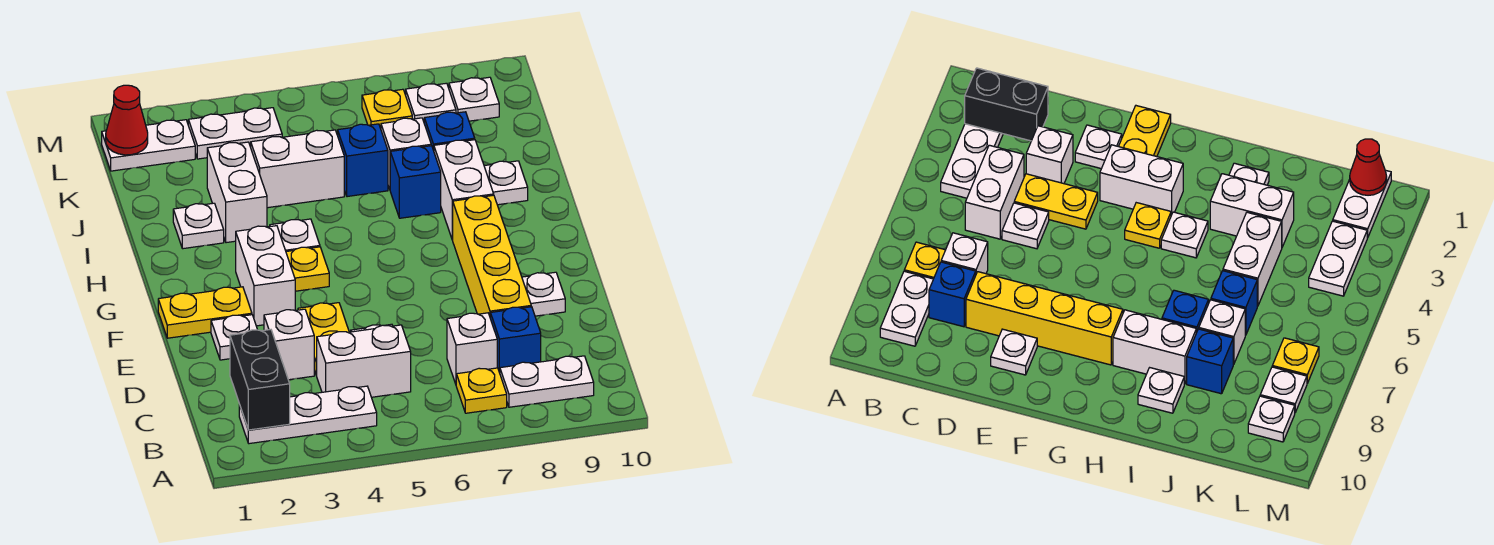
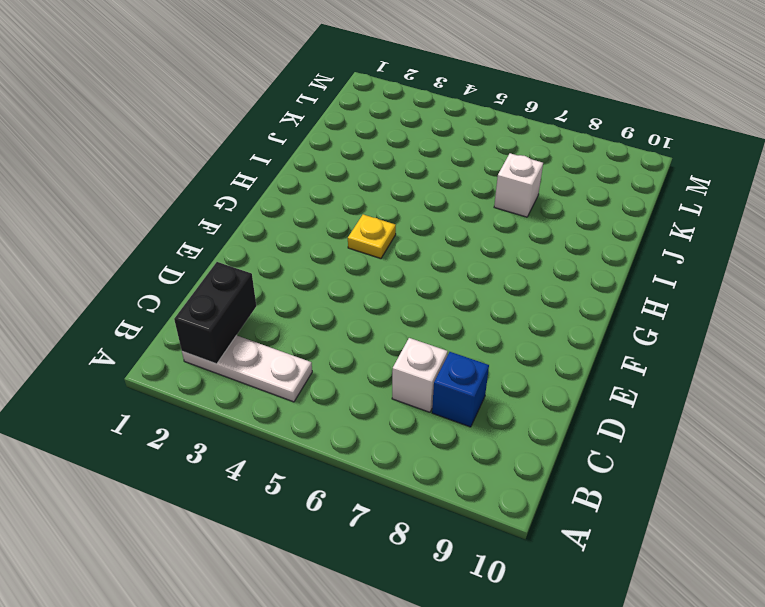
none -> yellow 1x1 plate [456,368,507,413]
none -> white 1x2 plate [500,356,594,407]
none -> white 1x2 brick [316,325,411,397]
none -> white 1x1 brick [264,309,314,380]

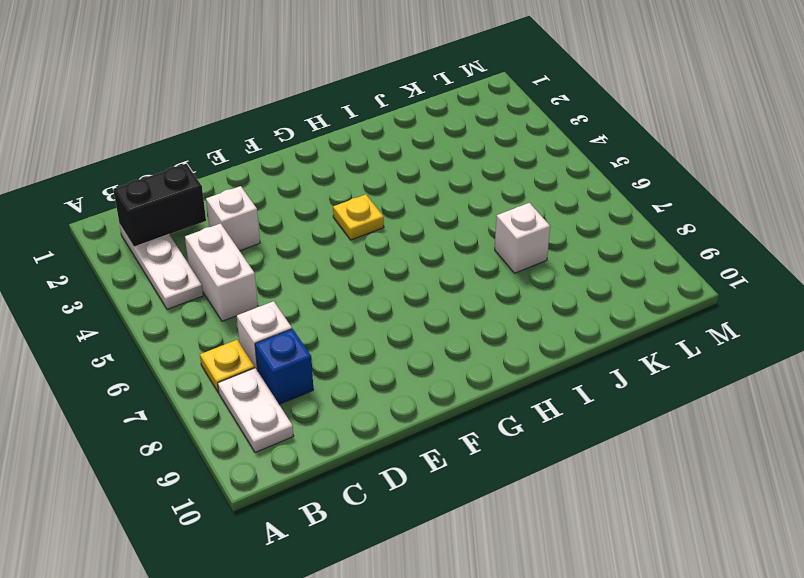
none -> yellow 1x2 plate [298,303,349,376]
none -> white 1x1 plate [1002,203,1049,249]
none -> yellow 1x4 brick [453,195,531,316]
none -> white 1x1 plate [211,315,257,360]

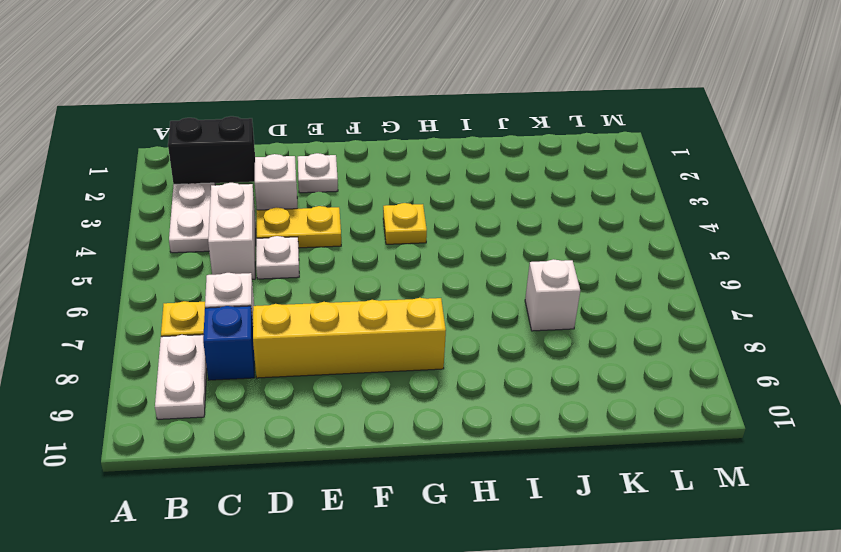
none -> white 1x1 plate [522,272,565,316]
none -> yellow 1x2 plate [158,287,252,338]
none -> white 1x2 brick [236,226,295,326]
none -> white 1x1 plate [270,219,320,252]

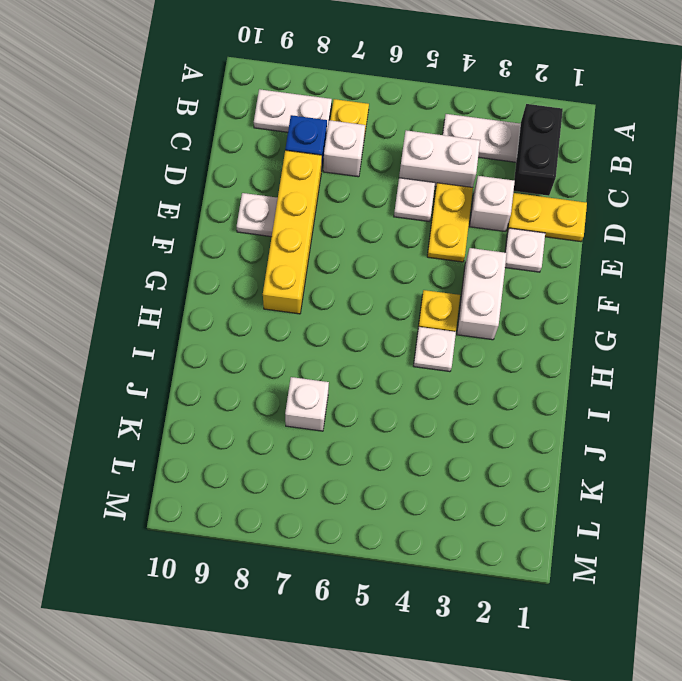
yellow 1x2 plate [507,193,587,242] -> yellow 1x2 plate moved to [158,287,252,338]
none -> white 1x2 brick [434,140,494,240]
none -> white 1x1 plate [173,203,224,249]
none -> white 1x2 brick [207,142,267,243]
none -> blue 1x1 brick [390,146,441,218]

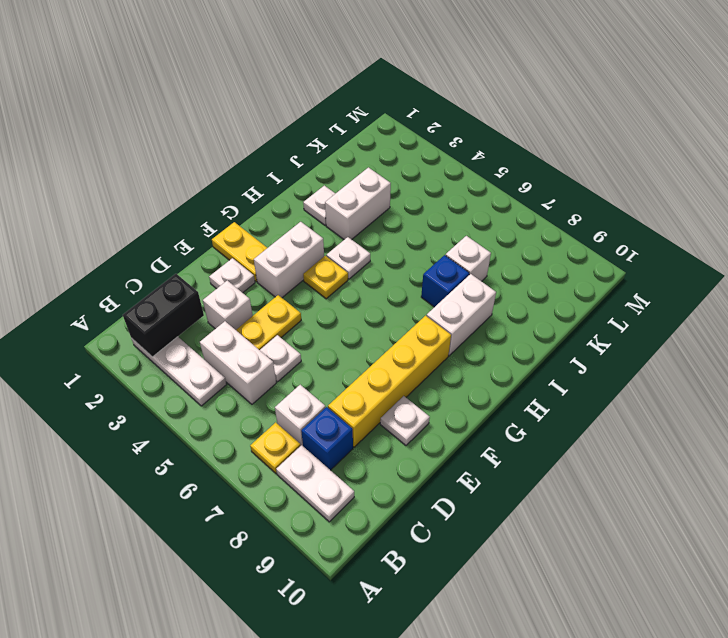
none -> white 1x1 plate [484,161,528,205]
none -> white 1x2 brick [251,130,344,208]
none -> blue 1x1 brick [338,124,388,197]
none -> blue 1x1 brick [424,112,475,151]

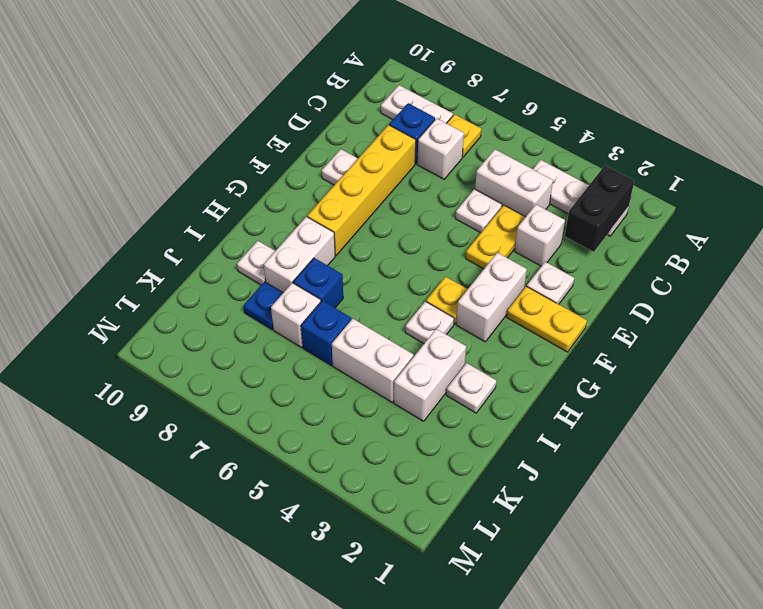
blue 1x1 plate [244,282,283,329] -> blue 1x1 brick [424,112,475,151]
none -> white 1x2 plate [102,120,195,171]
none -> white 1x2 plate [188,108,282,159]
none -> yellow 1x1 plate [362,89,412,129]
none -> white 1x1 plate [406,83,456,121]

